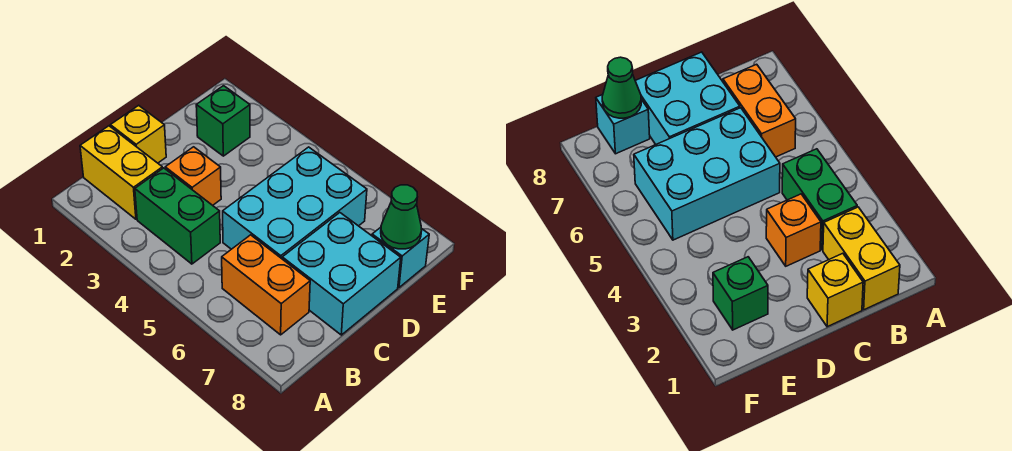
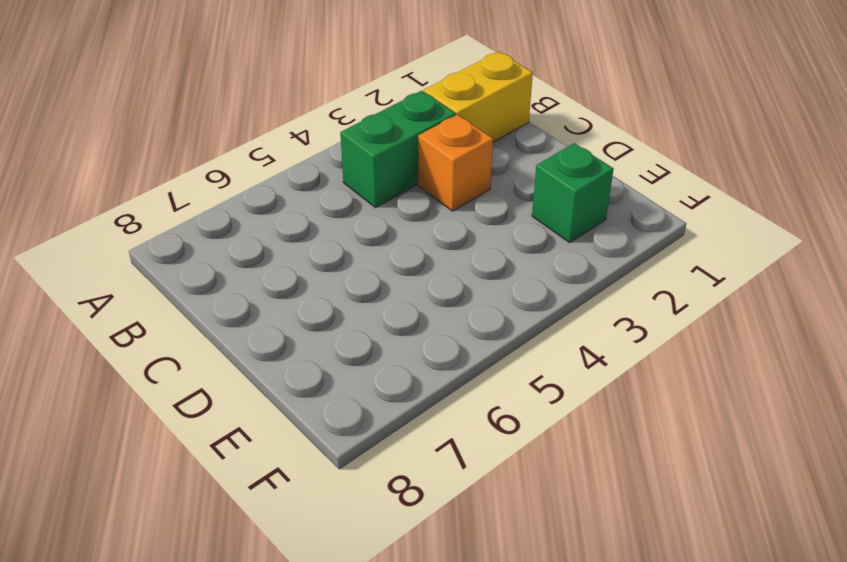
none -> orange 1x2 brick [222,235,310,335]
none -> yellow 1x1 brick [110,105,166,163]

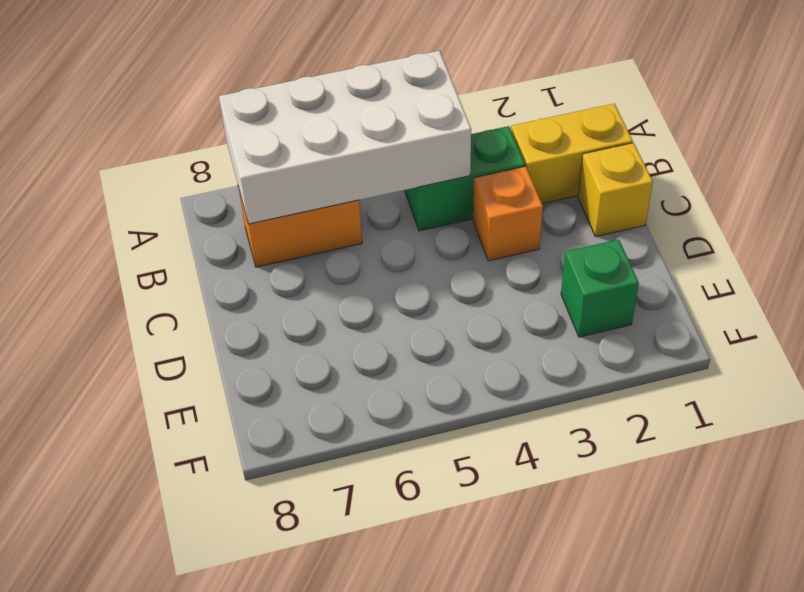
white 2x4 brick [219,51,471,224] -> none
none -> cyan 2x3 brick [223,147,367,259]
none -> cyan 2x2 brick [282,213,401,335]

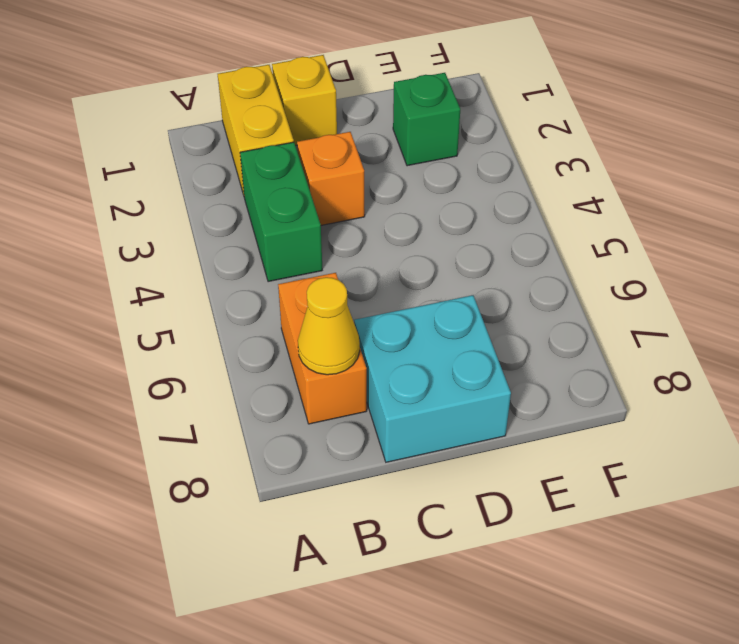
yellow 1x1 cone [298,277,360,375] -> none
none -> cyan 2x3 brick [223,147,367,259]
none -> cyan 1x1 brick [372,227,429,287]

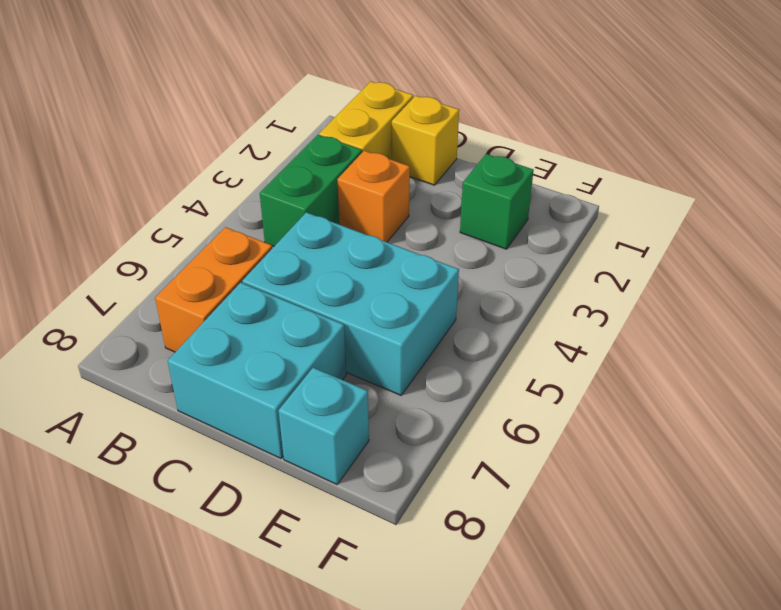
none -> green 1x1 cone [381,185,422,249]

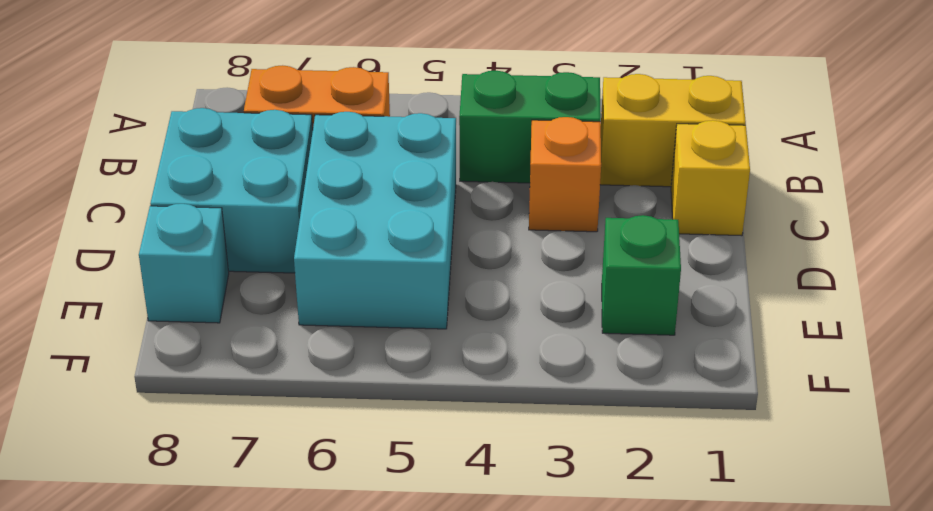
none -> green 1x1 cone [381,185,422,249]

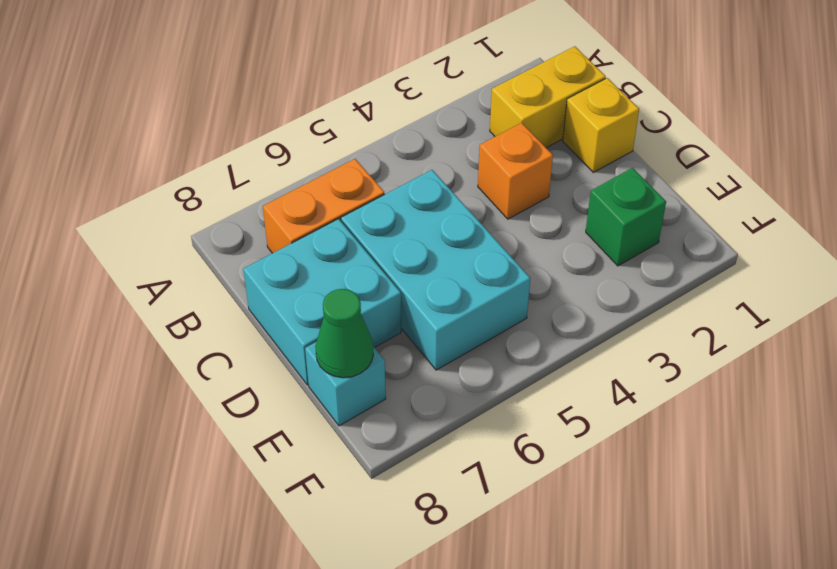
none -> green 1x2 brick [135,168,220,264]

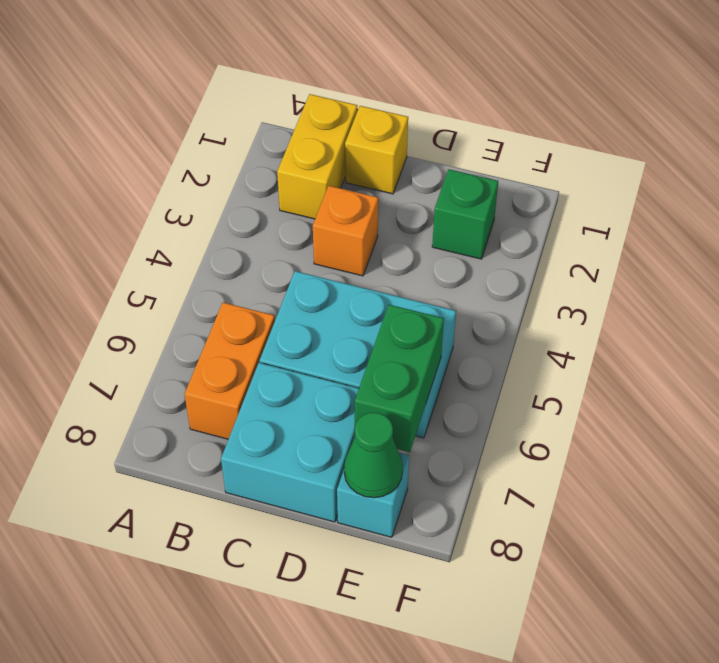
green 1x2 brick [355,305,444,452] -> green 1x2 brick moved to [135,168,220,264]

